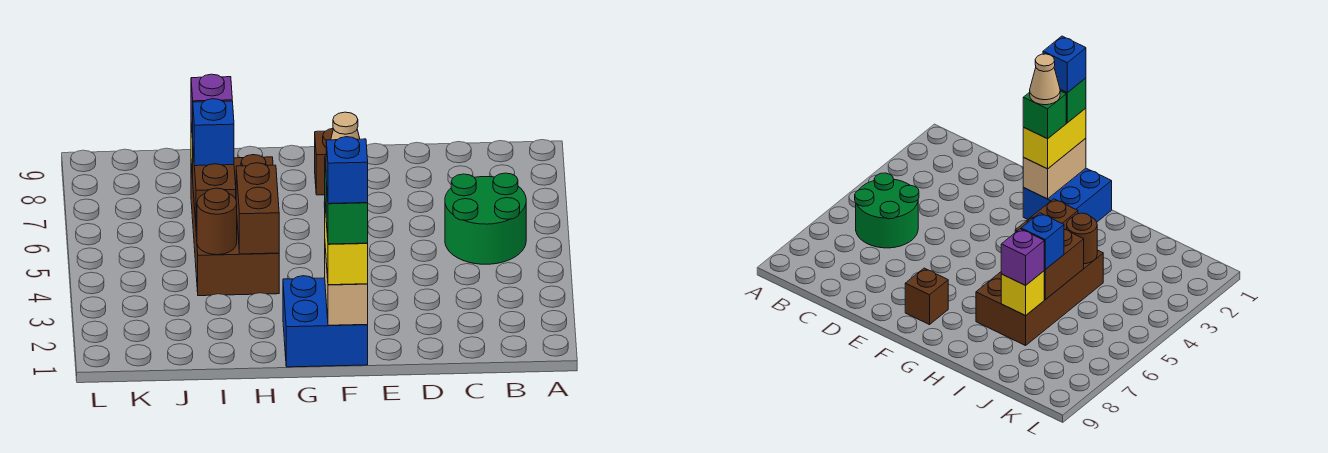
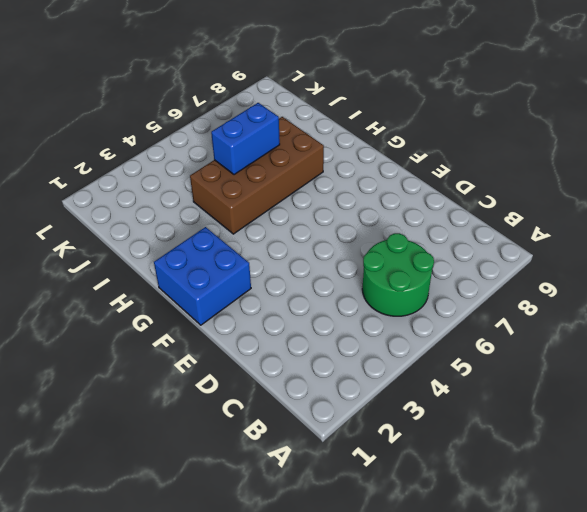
blue 1x2 brick [211,103,280,175] -> brown 1x2 brick [193,153,236,231]
none -> brown 1x1 brick [315,129,333,195]
none -> tan 1x2 brick [325,249,368,325]
none -> brown 1x2 brick [236,163,279,254]

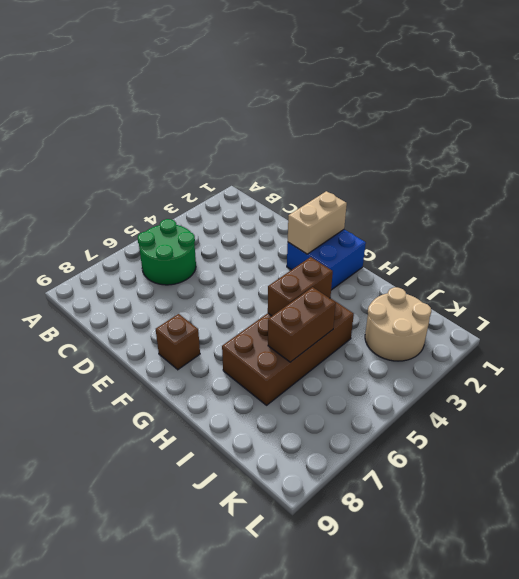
tan 2x2 round brick [365,287,431,361] -> none
none -> brown 1x1 round brick [197,188,237,255]
none -> yellow 1x1 brick [1001,271,1044,316]
none -> yellow 1x2 brick [325,208,368,285]

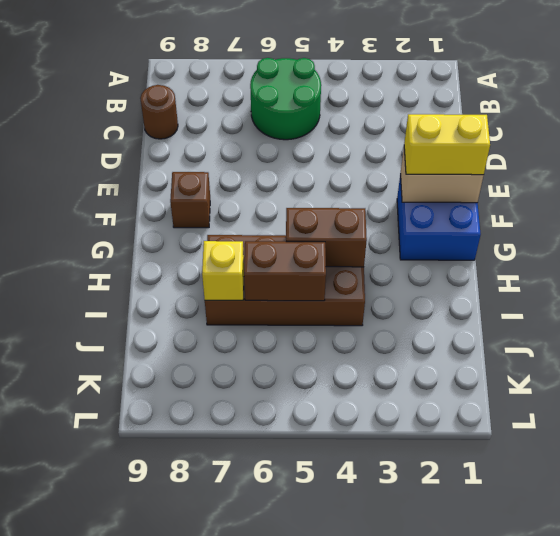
brown 1x1 round brick [140,85,178,139] -> brown 1x1 round brick moved to [197,188,237,255]
none -> blue 1x1 brick [192,99,234,166]
none -> purple 1x1 brick [191,74,232,137]
none -> green 1x1 brick [326,183,368,244]

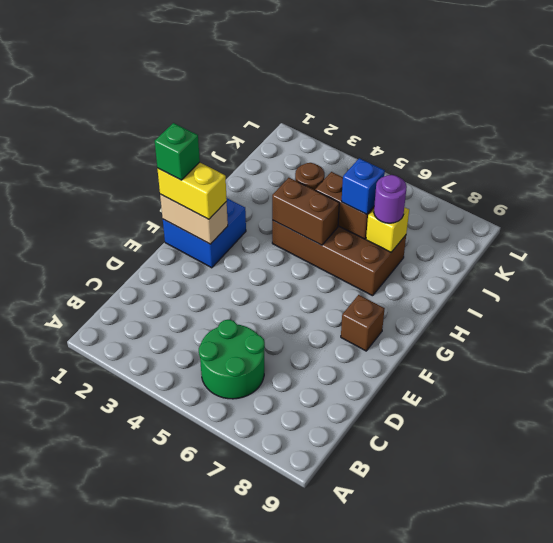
purple 1x1 round brick [374,175,407,223] -> purple 1x1 brick [191,74,232,137]
none -> green 1x1 brick [1023,91,1066,139]
none -> blue 1x1 brick [326,137,368,204]
none -> tan 1x1 cone [331,112,360,140]

